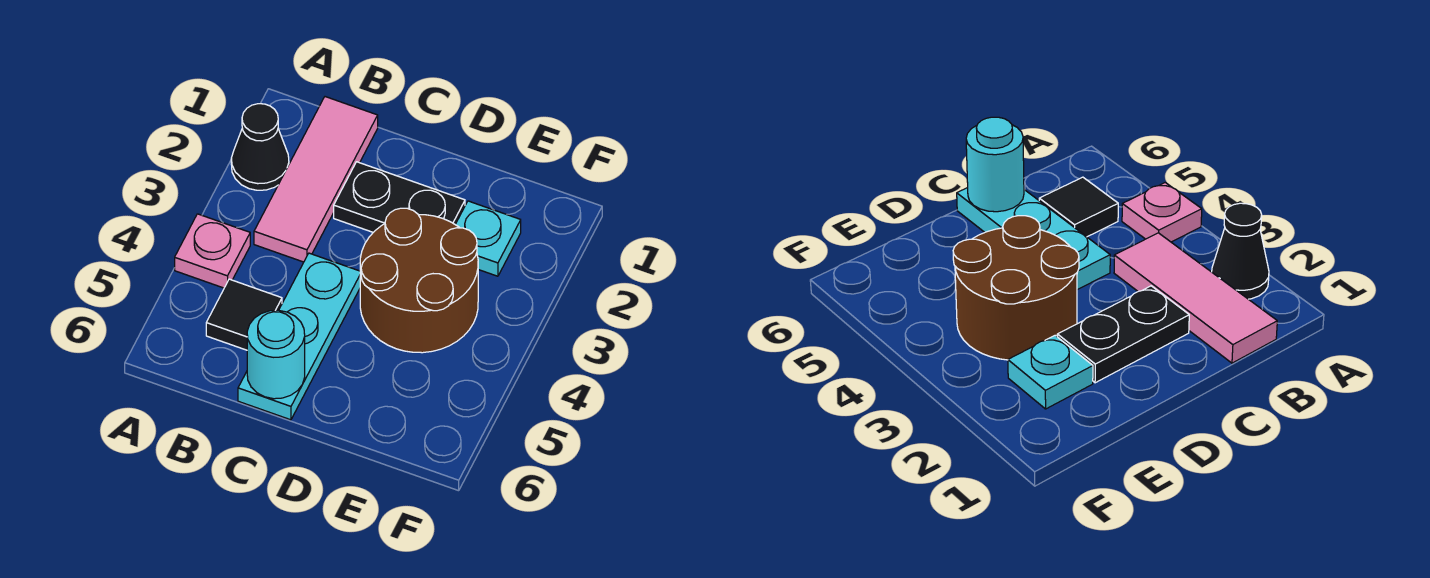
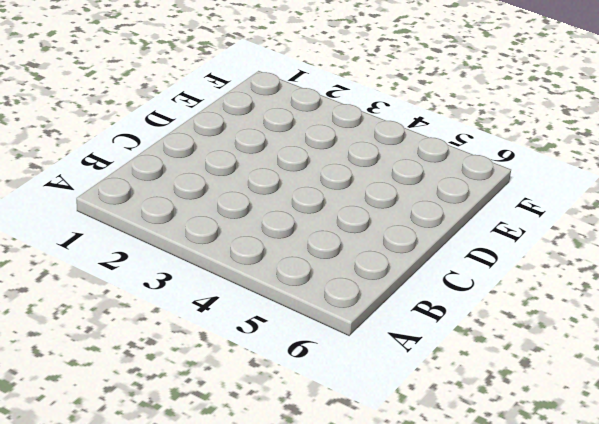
none -> black 1x1 cone [231,104,289,190]
none -> pink 1x1 plate [175,214,250,288]

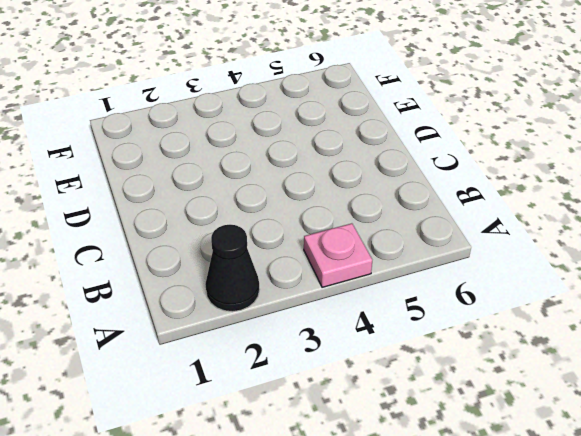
none -> pink 1x3 tile [254,97,378,262]
none -> black 1x1 tile [206,279,282,350]

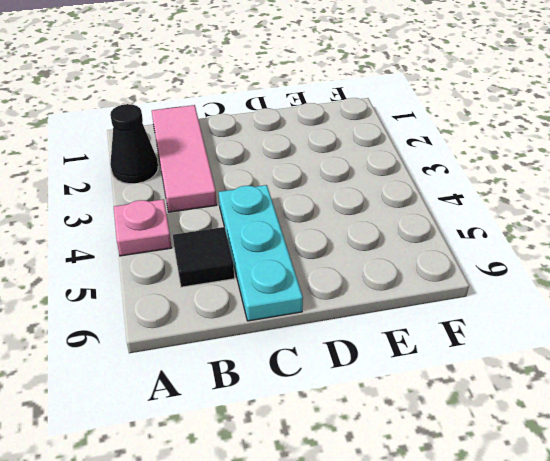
none -> black 1x2 plate [334,162,465,232]
none -> brown 2x2 round brick [360,208,478,353]

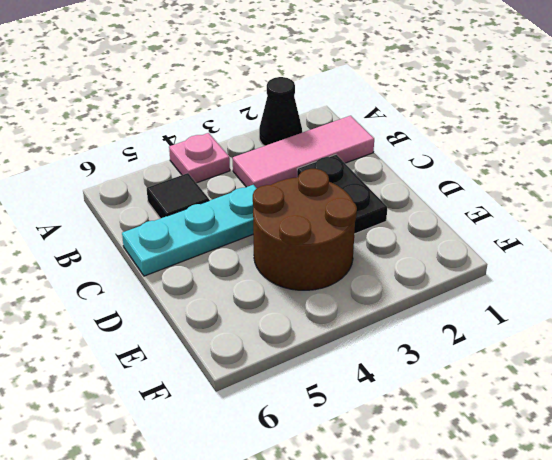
none -> cyan 1x1 plate [455,201,521,276]
none -> cyan 1x1 round brick [247,310,305,399]

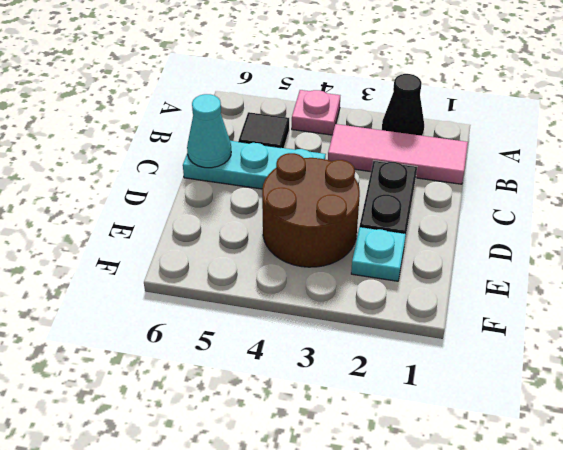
cyan 1x1 cone [187,94,231,168] -> cyan 1x1 round brick [247,310,305,399]

